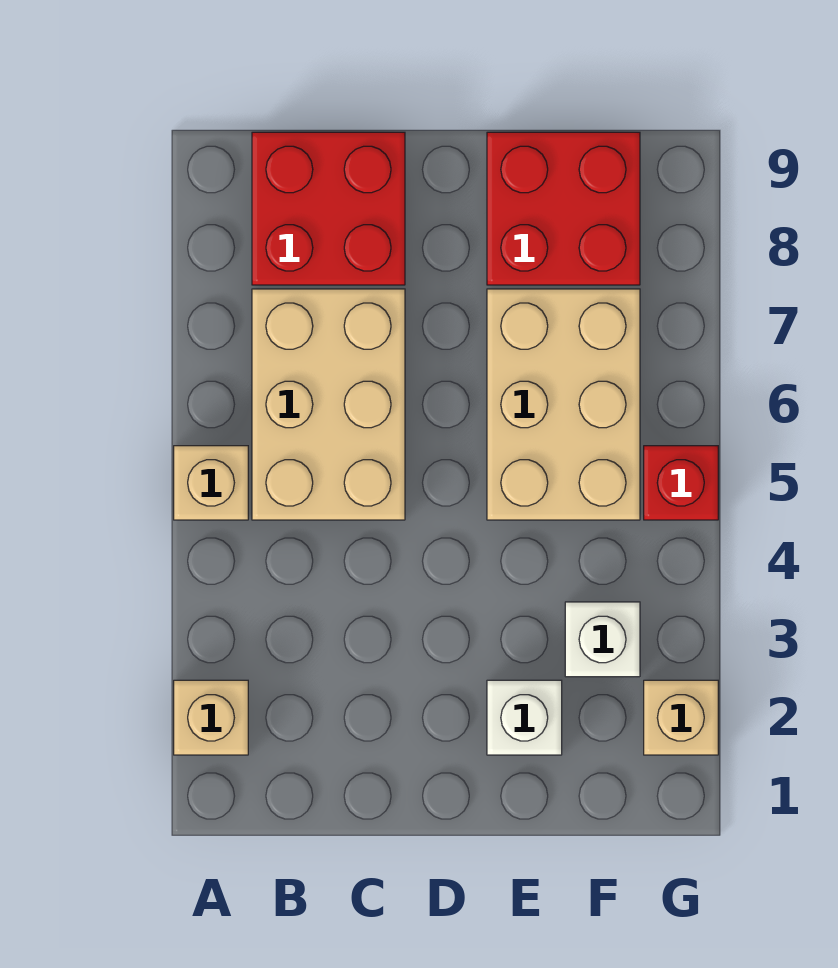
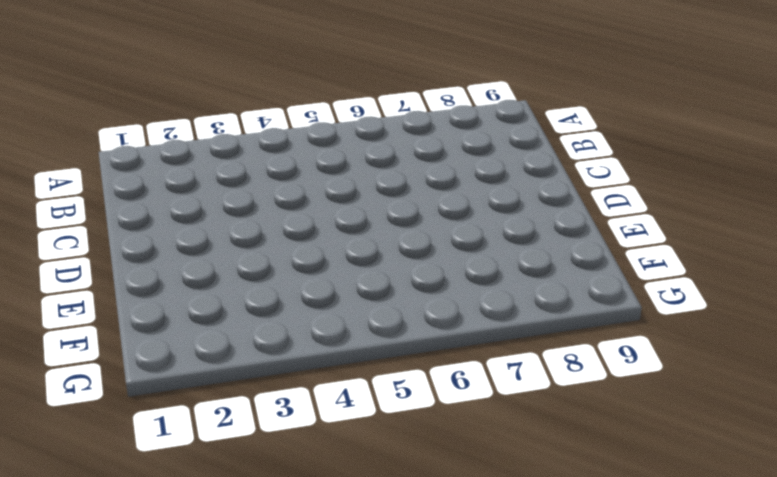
none -> tan 1x1 brick [174,680,248,755]
none -> tan 1x1 brick [174,446,248,520]

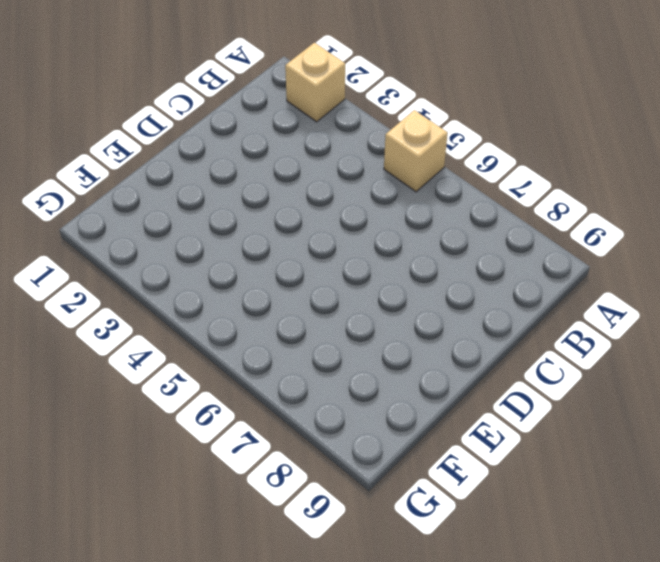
none -> tan 2x3 brick [252,289,405,520]
none -> red 2x2 brick [252,132,405,285]

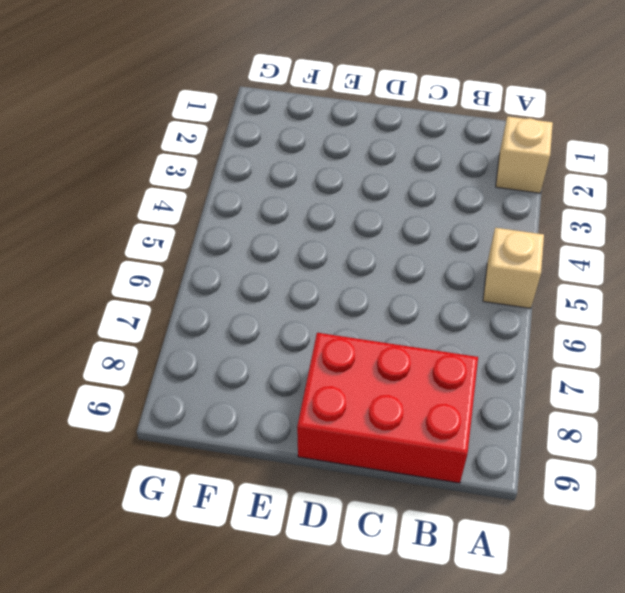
red 2x3 brick [297,333,478,483] -> red 2x2 brick [252,132,405,285]
none -> tan 2x3 brick [252,289,405,520]
none -> white 1x1 brick [487,680,562,755]

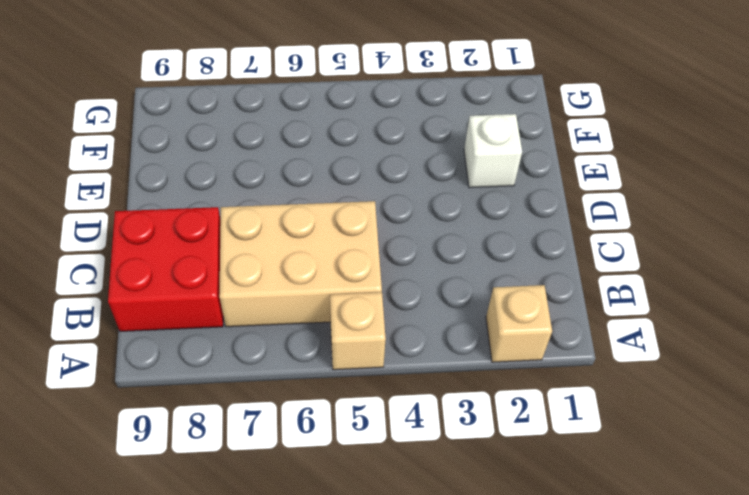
none -> tan 2x3 brick [487,289,640,520]
none -> red 2x2 brick [487,132,640,285]

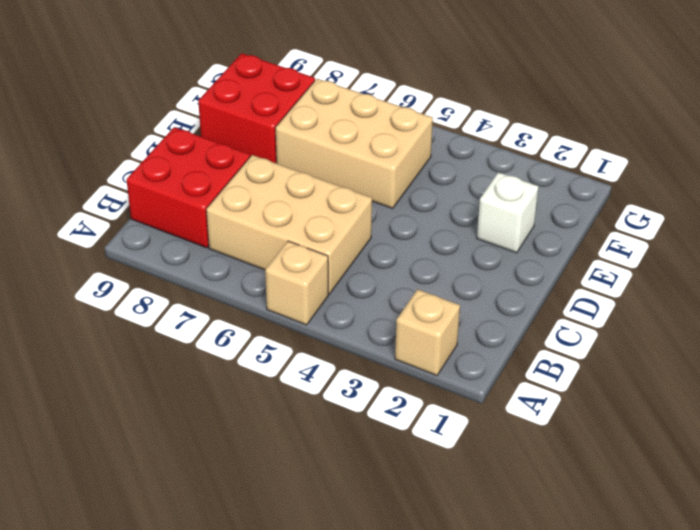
none -> white 1x1 brick [565,602,640,677]
none -> tan 1x1 brick [644,680,718,755]

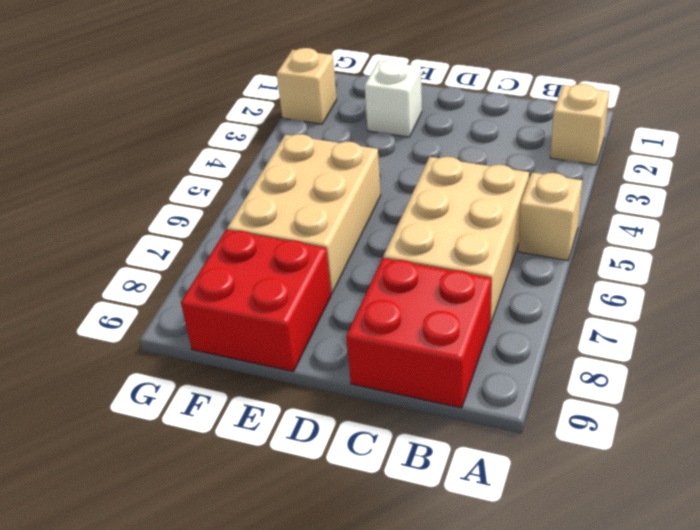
none -> white 1x1 brick [565,602,640,677]
none -> red 1x1 brick [644,446,718,520]

